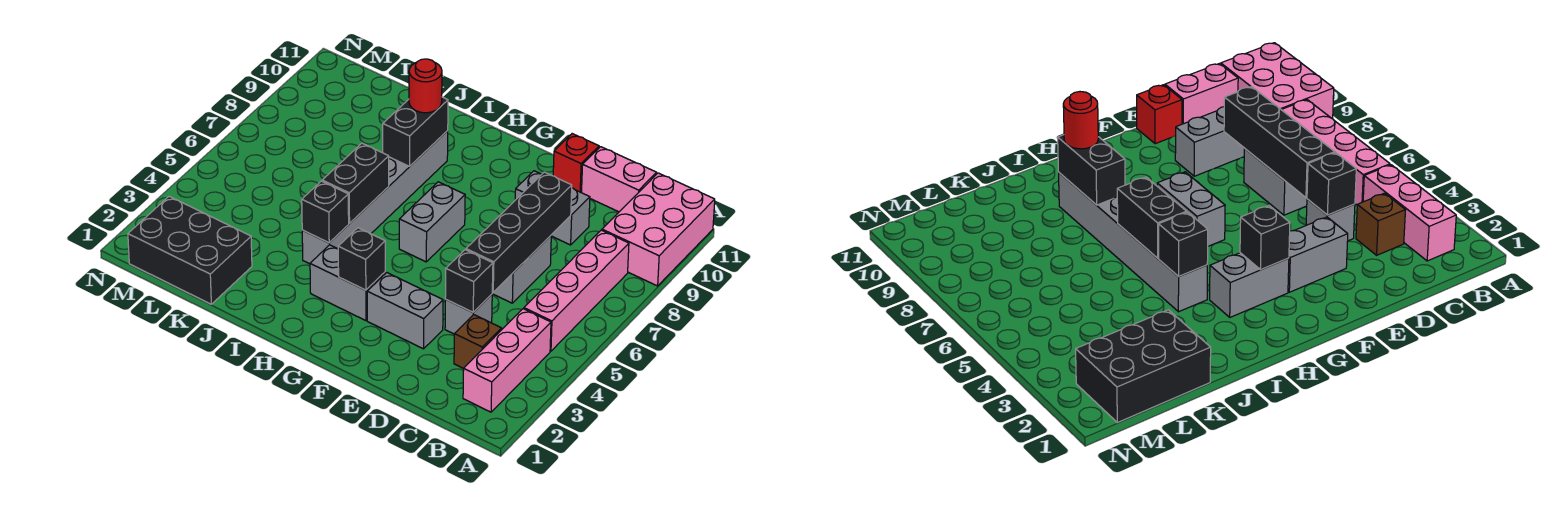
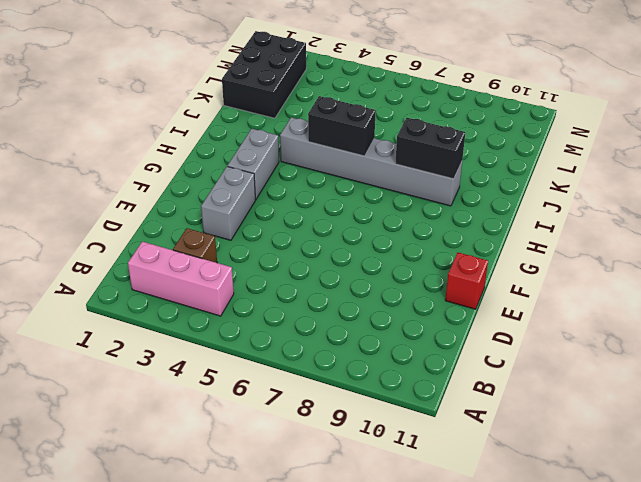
none -> pink 2x3 brick [602,173,715,286]
none -> pink 1x4 brick [524,230,629,351]
none -> pink 1x2 brick [581,147,657,212]

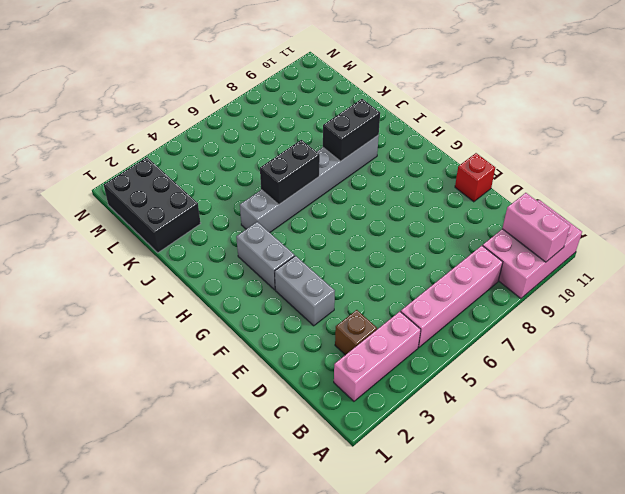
pink 1x2 brick [502,193,570,262] -> pink 1x2 brick moved to [581,147,657,212]
none -> grey 1x1 brick [445,294,492,334]
none -> grey 1x2 brick [492,236,551,303]
none -> grey 1x2 brick [515,171,590,245]

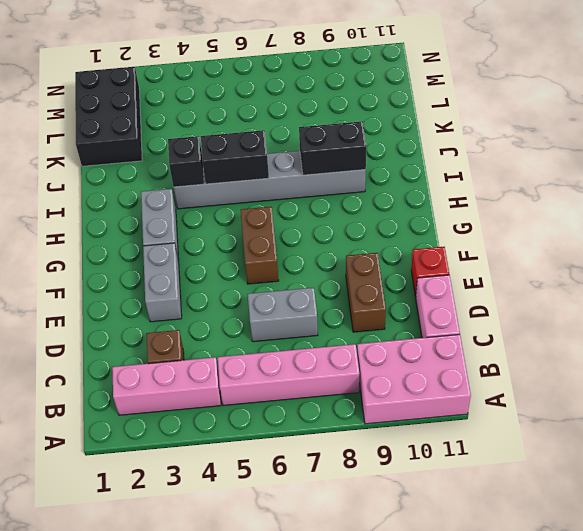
brown 1x2 brick [346,253,386,332] -> grey 1x2 brick [515,171,590,245]
brown 1x2 brick [241,207,279,284] -> grey 1x2 brick [399,182,465,262]
none -> grey 1x1 brick [445,294,492,334]
none -> black 1x1 brick [445,250,493,312]
none -> black 1x4 brick [466,172,572,292]

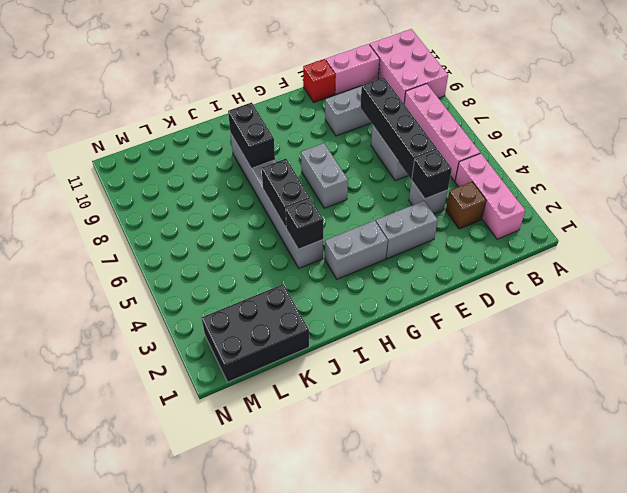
none -> black 1x1 brick [338,228,385,290]
none -> red 1x1 round brick [409,59,442,113]

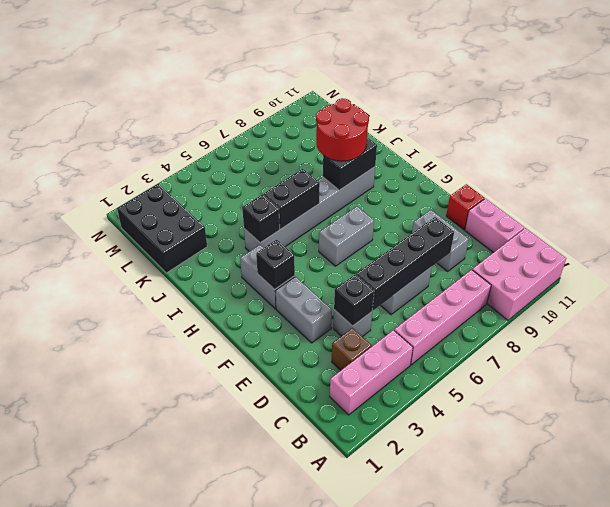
red 2x2 round brick [316,98,369,161] -> red 1x1 round brick [409,59,442,113]

